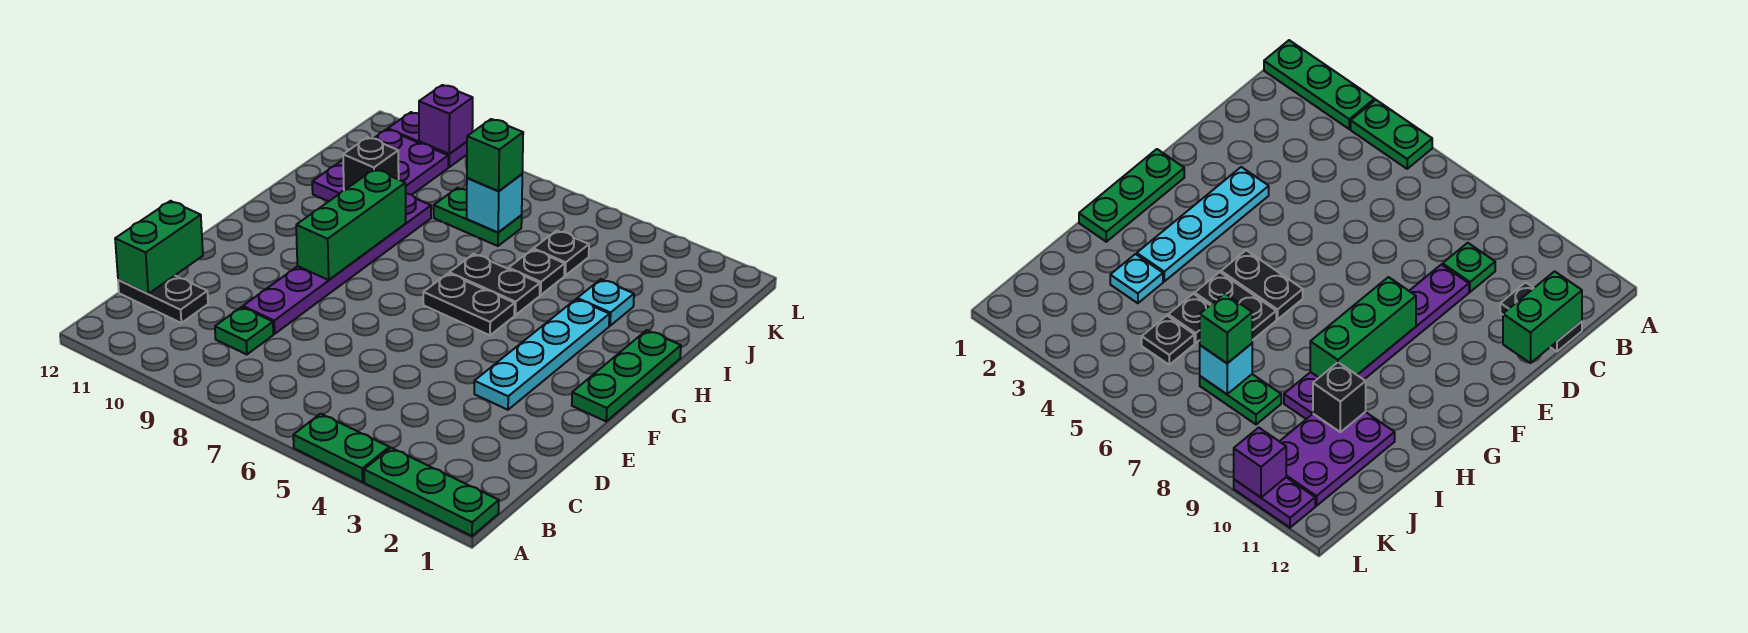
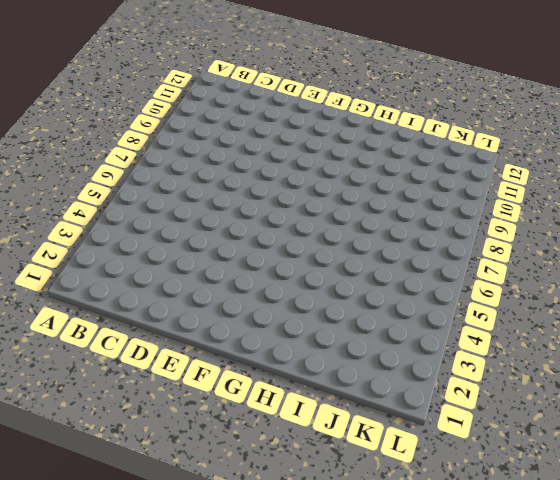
none -> green 1x3 plate [364,448,499,536]
none -> green 1x2 plate [293,414,389,482]
none -> green 1x1 plate [215,307,273,354]

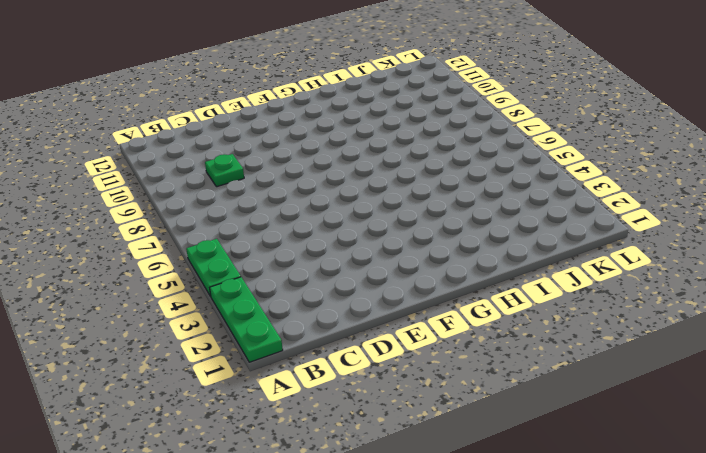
none -> black 1x2 plate [118,276,208,323]
none -> purple 1x6 plate [243,194,431,334]
none -> cyan 1x4 plate [474,299,609,410]

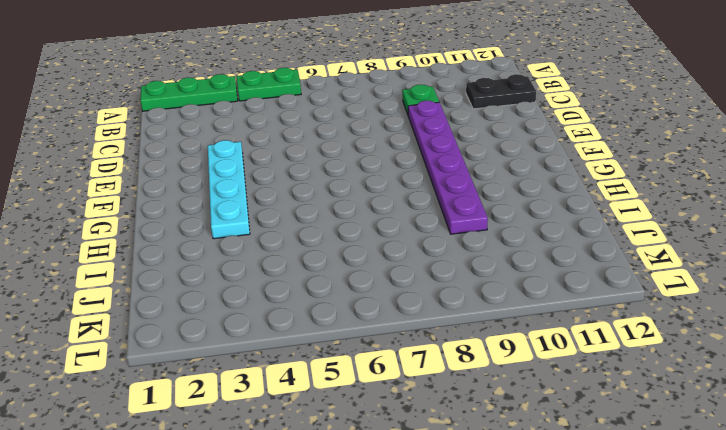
none -> green 1x3 plate [572,330,681,421]
none -> black 1x2 plate [423,273,515,335]
none -> black 1x2 plate [449,254,540,315]

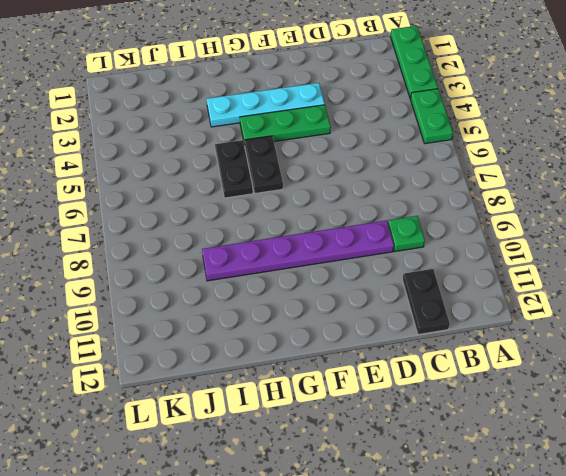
green 1x3 plate [240,105,331,145] -> green 1x3 plate moved to [572,330,681,421]
none -> cyan 1x1 plate [577,279,634,326]
none -> black 1x1 plate [509,249,565,295]
none -> purple 2x3 plate [312,129,448,201]

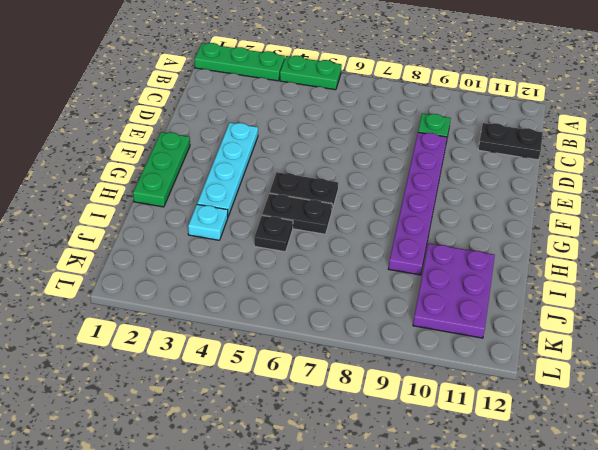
none -> black 1x1 plate [533,230,589,275]
none -> green 1x2 plate [434,188,522,246]
none -> purple 1x2 plate [388,112,467,167]

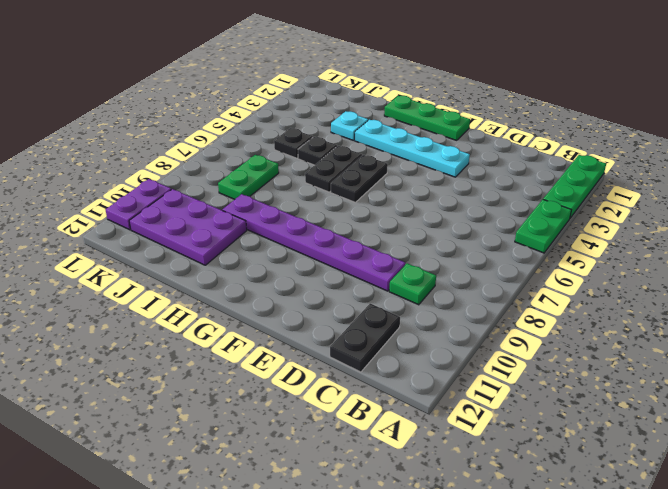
none -> green 1x2 brick [115,201,203,294]
none -> green 1x3 brick [296,169,406,280]
none -> black 1x1 brick [343,137,399,190]

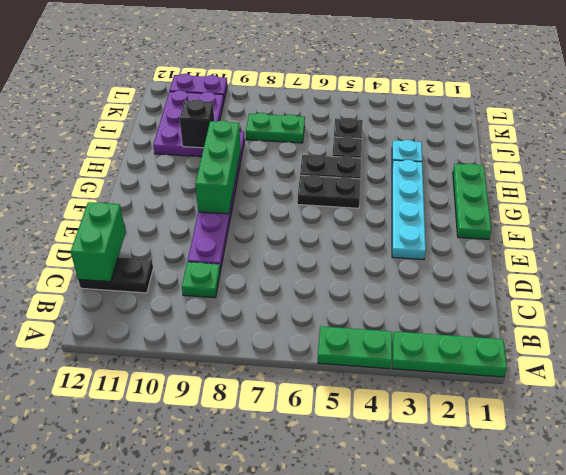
none -> cyan 1x1 brick [467,174,522,232]
none -> purple 1x1 brick [419,85,473,154]
none -> green 1x1 brick [467,119,523,191]

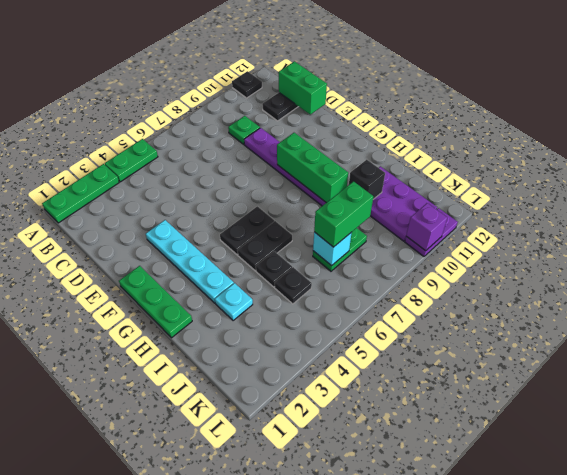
black 1x1 plate [232,71,262,98] -> none
green 1x2 brick [314,182,373,247] -> green 1x1 brick [467,119,523,191]

